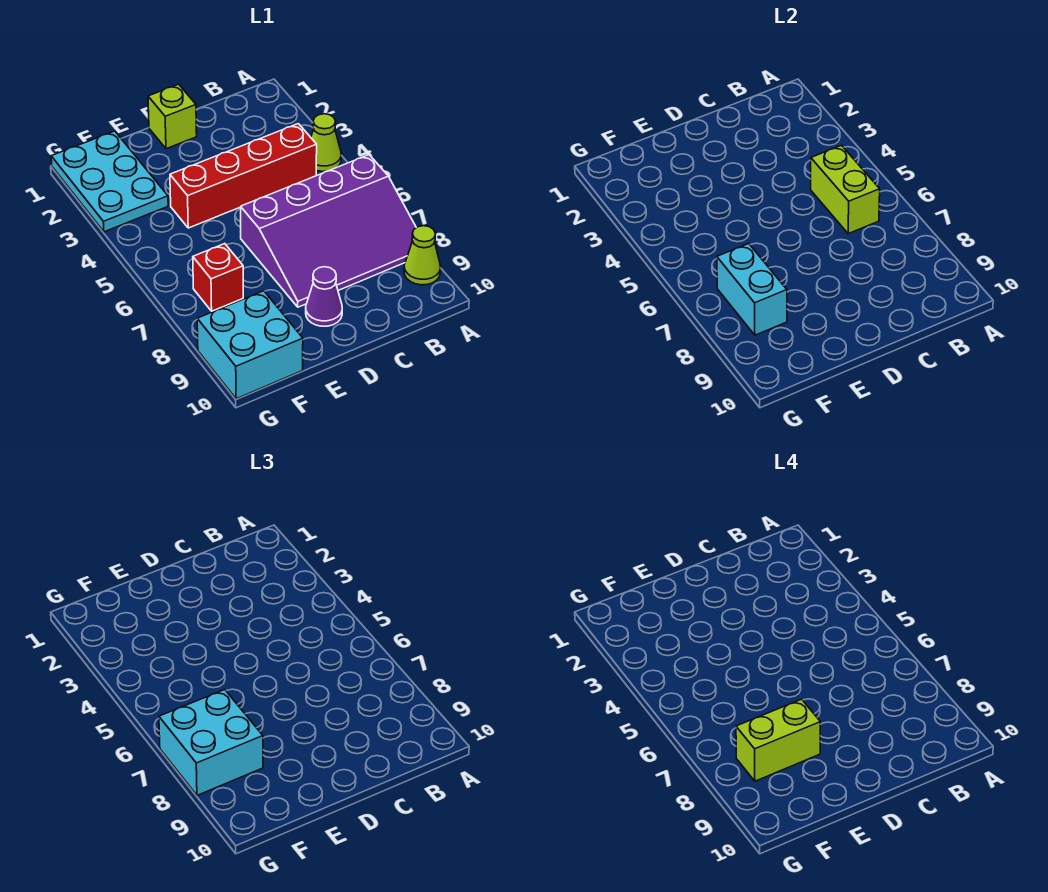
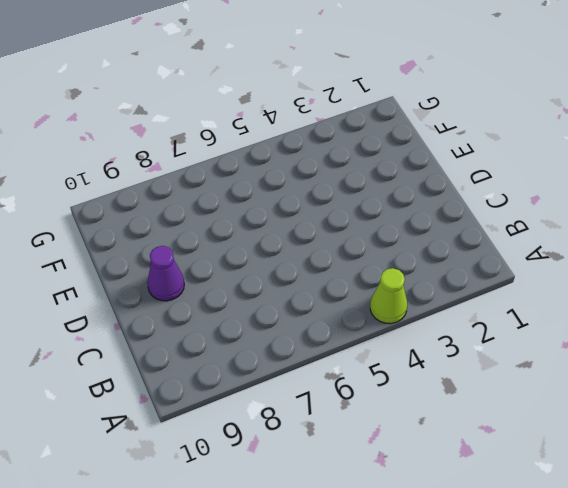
none -> purple 3x4 slope [241,155,416,307]
none -> lime 1x1 cone [404,226,441,285]
none -> red 1x4 brick [170,124,317,228]

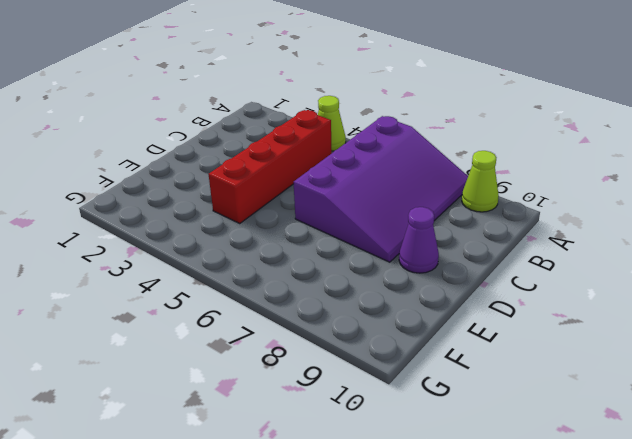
none -> lime 1x1 brick [148,84,197,149]
none -> cyan 2x3 plate [51,131,168,232]
none -> red 1x1 brick [193,244,243,311]

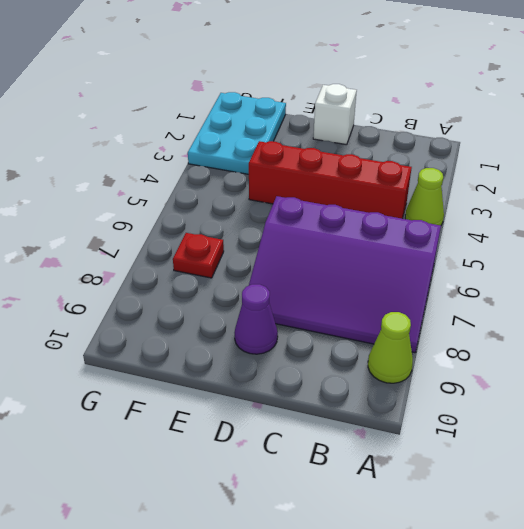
white 1x1 brick [313,84,357,145] -> lime 1x1 brick [148,84,197,149]
red 1x1 plate [173,233,224,278] -> red 1x1 brick [193,244,243,311]
none -> cyan 2x2 brick [197,291,303,399]
none -> lime 1x2 brick [811,145,880,234]
none -> cyan 1x2 brick [717,244,787,335]

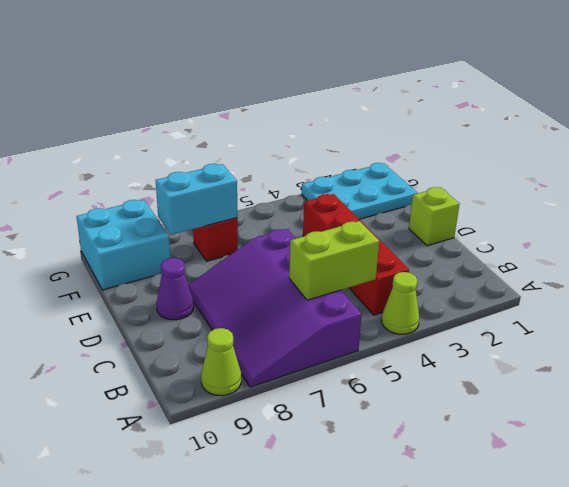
none -> cyan 2x2 brick [159,690,263,795]
none -> lime 1x2 brick [736,699,820,781]

